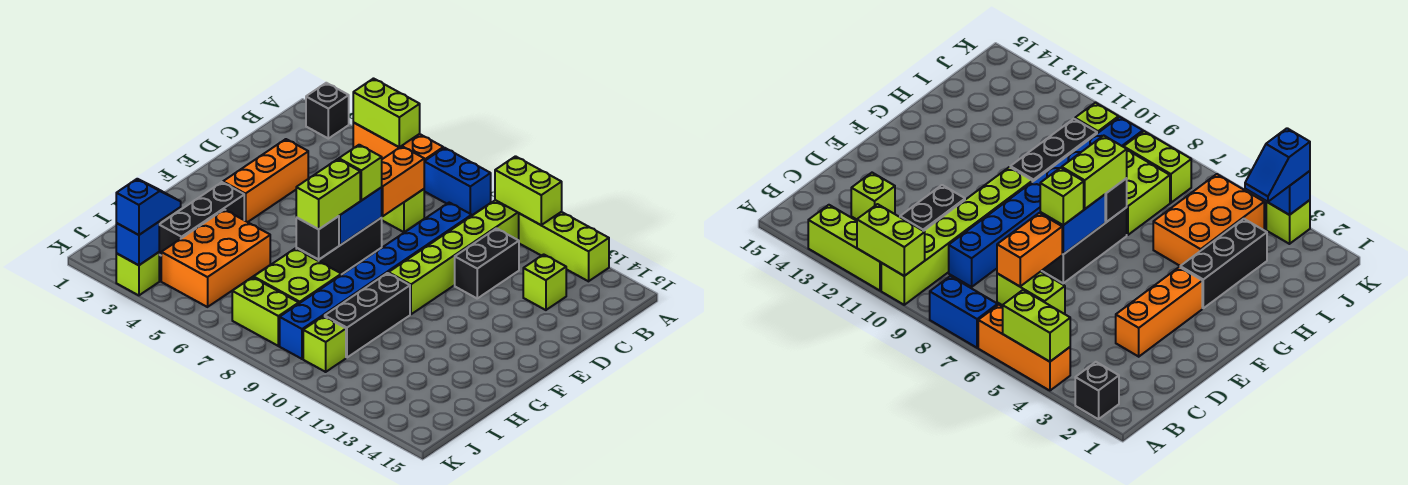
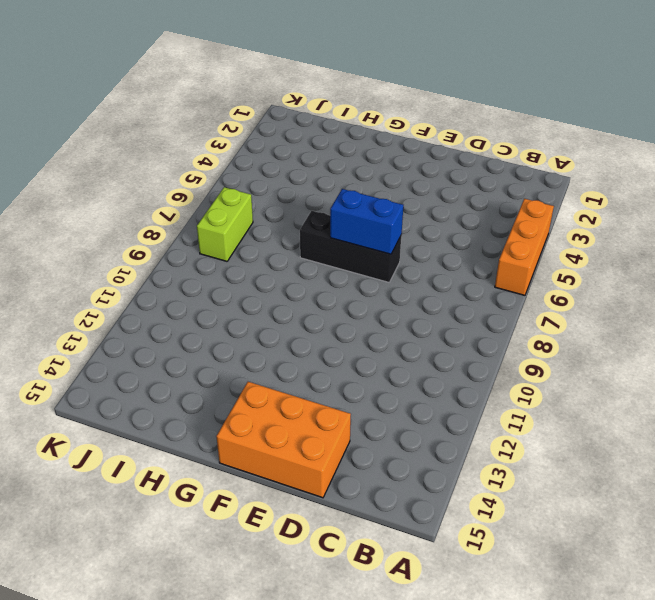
orange 2x3 brick [216,382,351,498] -> orange 2x3 brick moved to [161,210,270,307]
none -> black 1x1 brick [306,83,349,139]
none -> blue 1x2 brick [424,148,491,215]
none -> lime 1x6 brick [389,200,519,314]

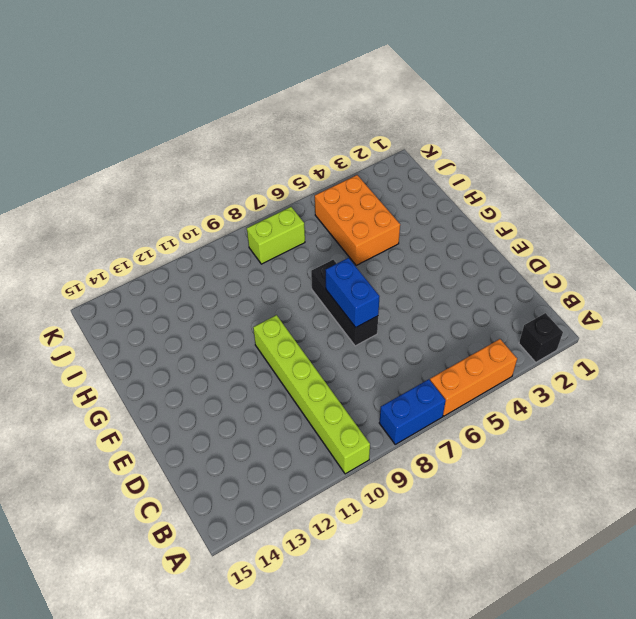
none -> lime 1x3 brick [519,212,609,281]
none -> lime 1x2 brick [381,189,424,232]
none -> blue 1x8 brick [280,203,472,359]

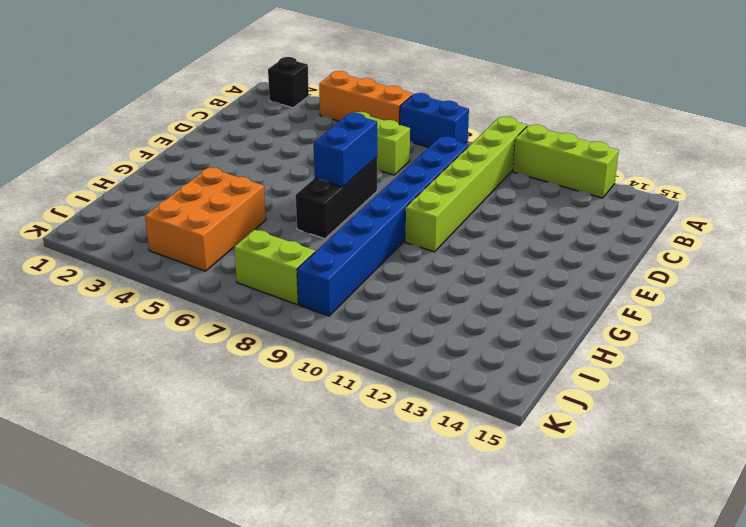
none -> black 1x2 brick [455,228,519,298]
none -> lime 1x1 brick [523,254,566,310]
none -> orange 1x3 brick [223,139,308,222]

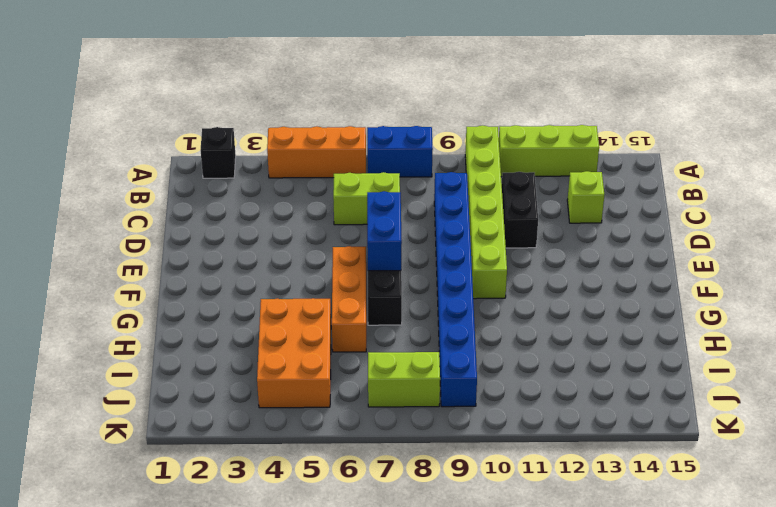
orange 1x3 brick [332,246,366,352] -> orange 1x3 brick moved to [223,139,308,222]
none -> black 1x3 brick [159,182,244,255]
none -> black 1x3 brick [325,273,410,357]
none -> lime 2x2 brick [254,249,341,303]

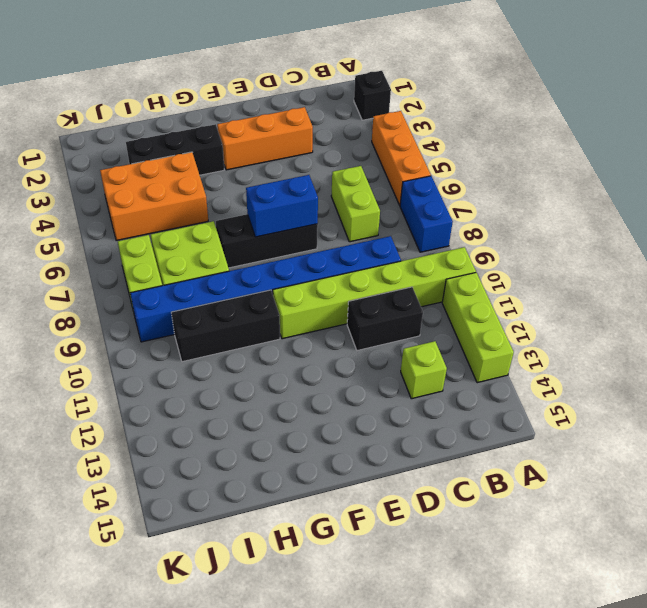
none -> lime 1x1 brick [303,316,346,372]
none -> lime 1x1 brick [116,252,159,295]
none -> lime 1x2 brick [353,79,420,147]

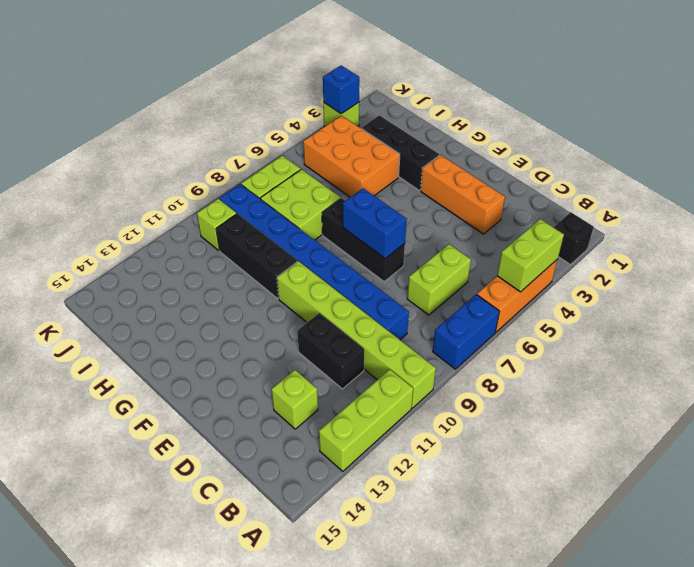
none -> lime 1x2 brick [495,156,562,225]
none -> orange 1x2 brick [382,146,424,216]
none -> black 1x1 brick [296,216,339,260]

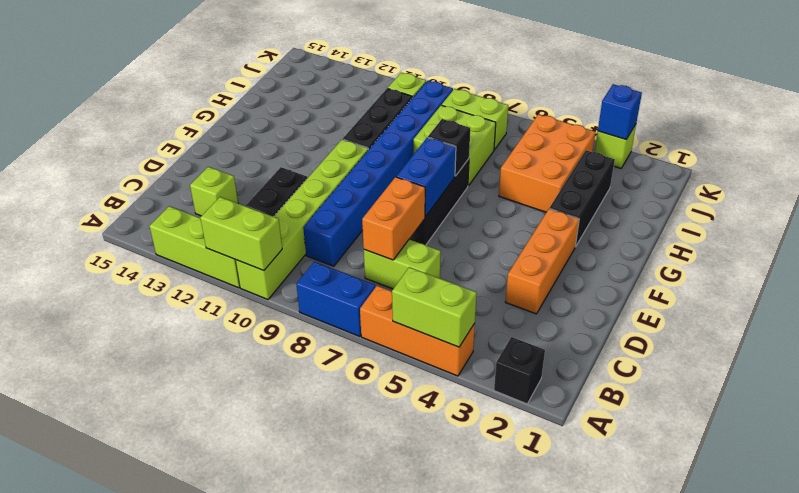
none -> lime 1x1 brick [339,145,382,200]
none -> lime 1x2 brick [296,159,360,229]
none -> blue 1x2 slope [116,179,181,235]

